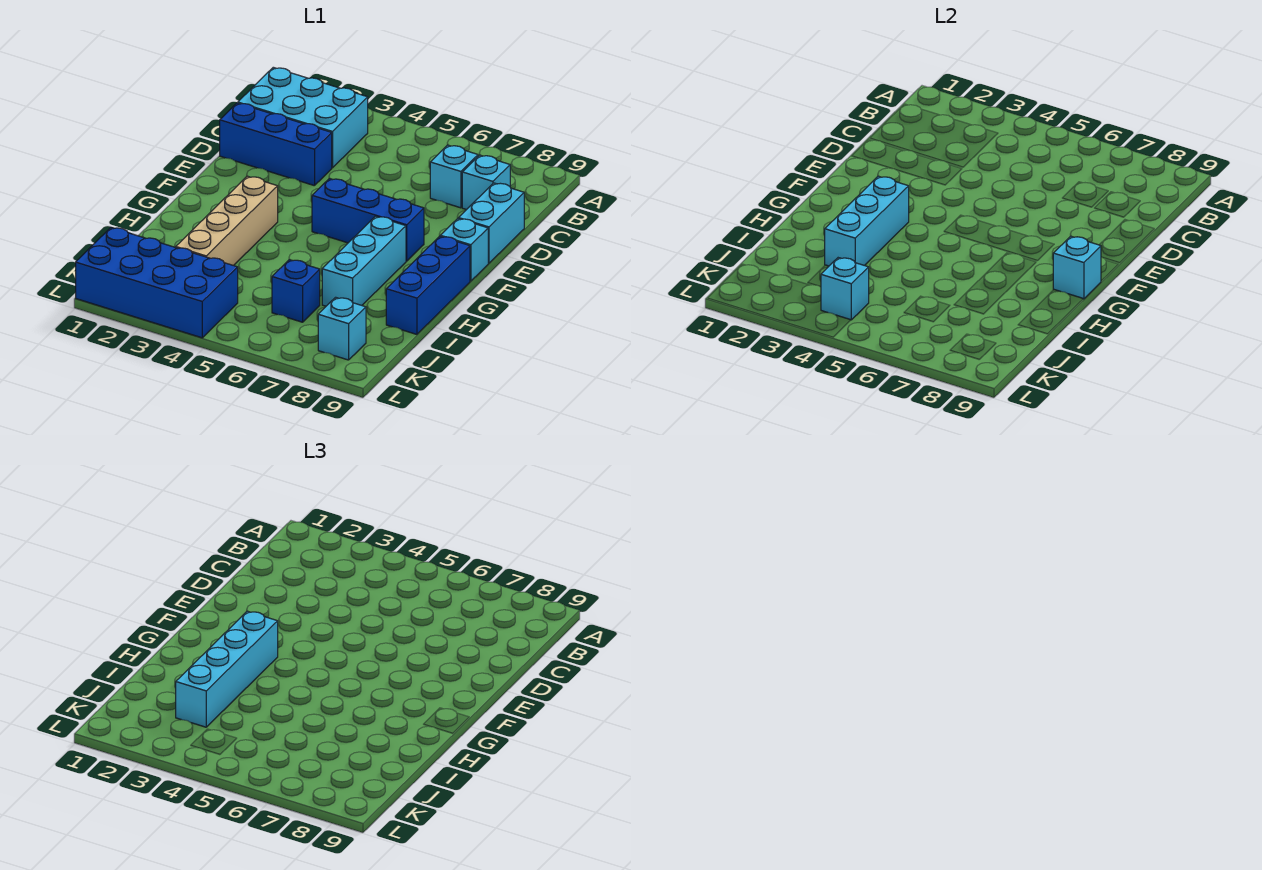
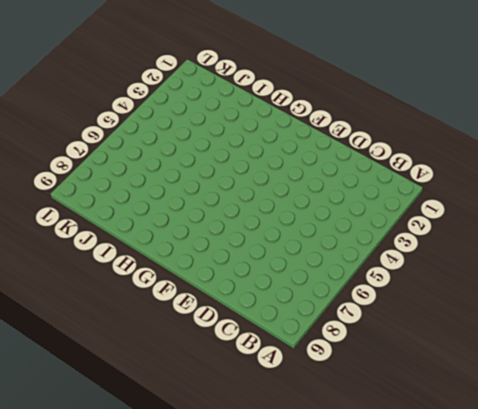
none -> cyan 2x3 brick [238,67,368,168]
none -> cyan 1x1 brick [430,145,478,208]
none -> cyan 1x1 brick [462,155,510,210]

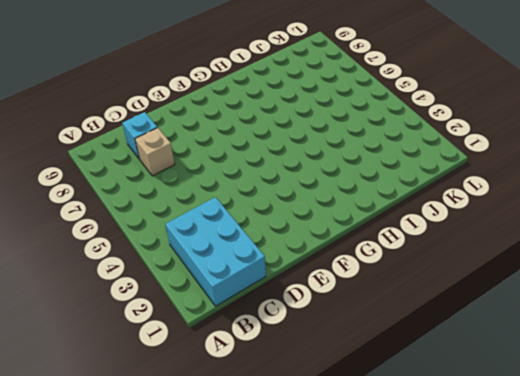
tan 1x1 brick [135,128,175,176] -> cyan 1x1 brick [430,145,478,208]
none -> blue 1x3 brick [220,103,332,186]
none -> cyan 1x2 brick [458,183,524,263]
none -> blue 1x3 brick [312,179,424,261]

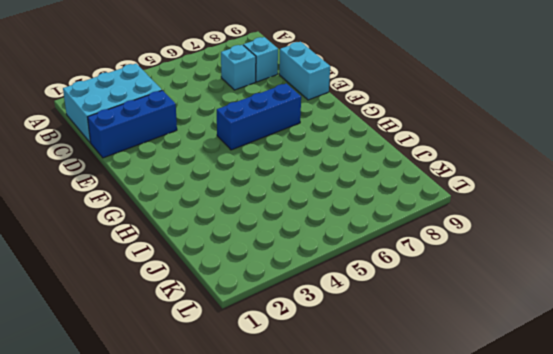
none -> cyan 1x1 brick [440,219,488,281]
none -> tan 1x4 brick [176,176,278,266]
none -> cyan 1x3 brick [322,216,406,306]

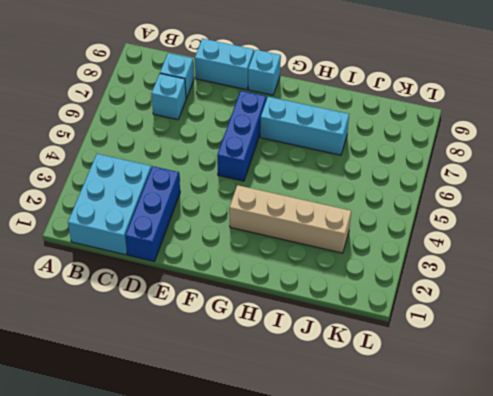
none -> blue 1x3 brick [386,236,470,334]
none -> blue 1x1 brick [272,260,320,322]
none -> blue 2x4 brick [76,228,238,338]

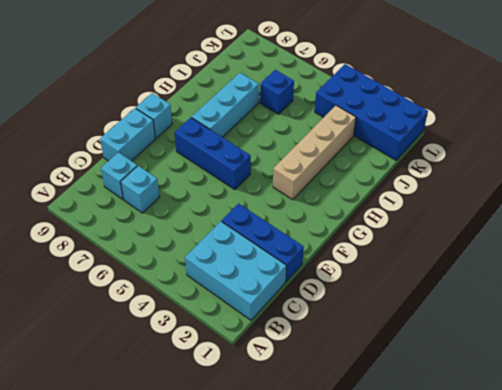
none -> blue 1x3 brick [386,236,470,334]
none -> cyan 1x1 brick [318,297,366,360]
none -> cyan 1x3 brick [825,176,909,266]

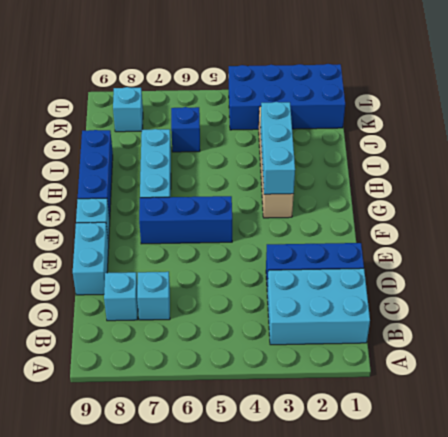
none -> cyan 1x1 brick [1053,236,1101,299]
none -> cyan 1x1 brick [821,258,869,320]
none -> cyan 1x4 brick [176,611,278,727]

